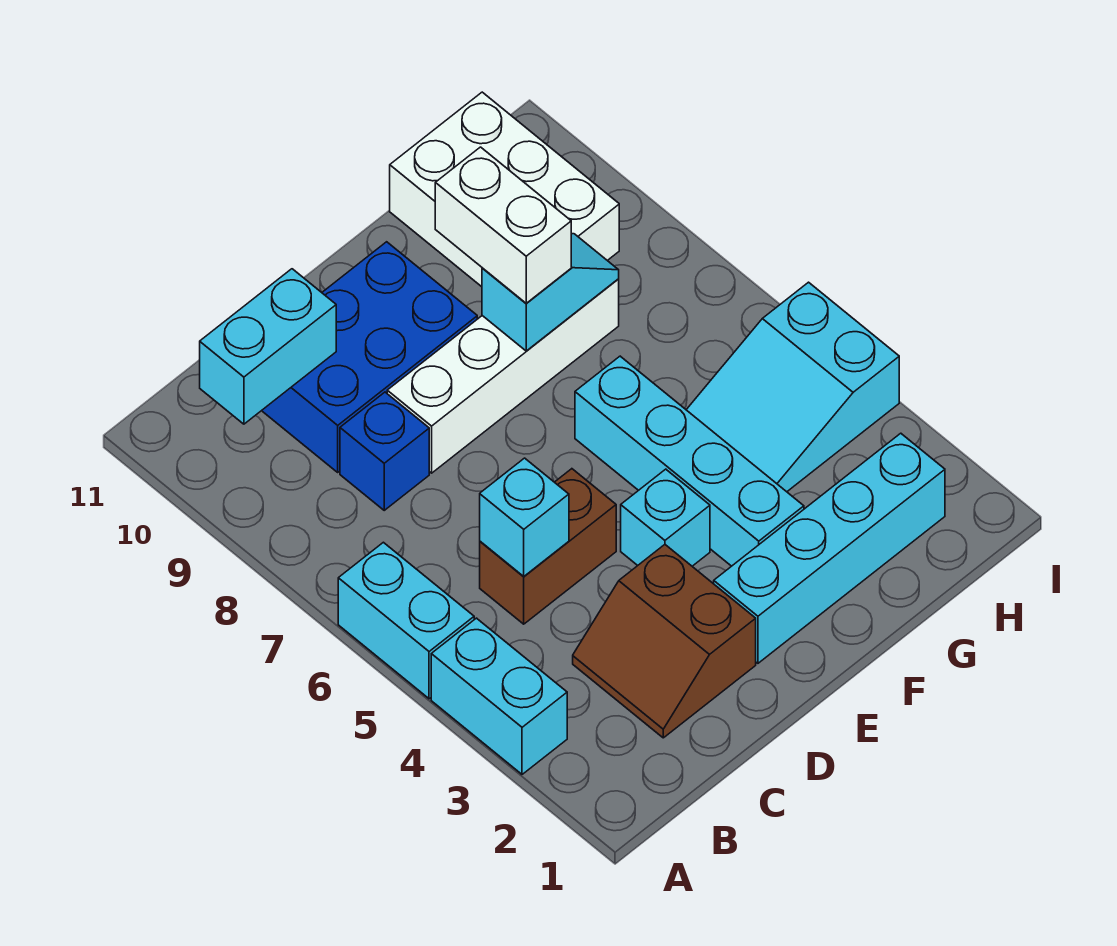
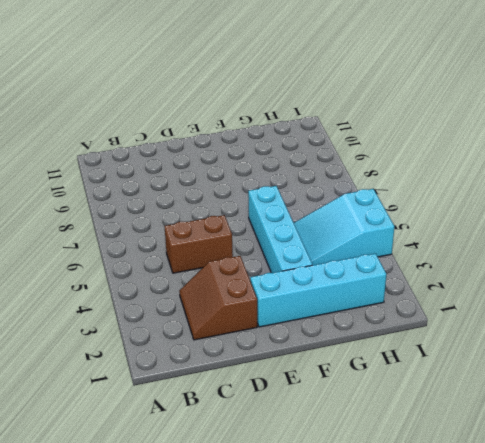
none -> cyan 1x2 brick [431,618,567,774]
none -> cyan 1x2 brick [338,542,474,699]
none -> blue 1x1 brick [340,392,429,510]

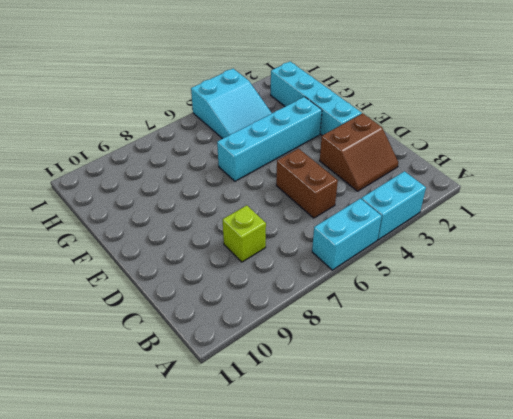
lime 1x1 brick [223,205,266,262] -> blue 1x1 brick [340,392,429,510]
none -> blue 2x3 brick [262,242,477,472]
none -> white 1x4 brick [387,279,619,473]
none -> cyan 1x1 brick [621,469,710,566]

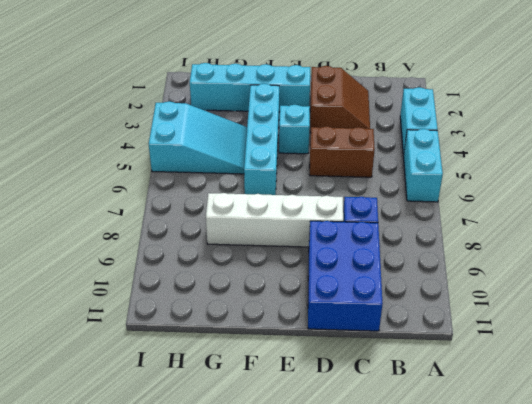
blue 2x3 brick [308,221,383,331] -> blue 2x3 brick turned to [262,242,477,472]
none -> white 2x3 brick [390,92,619,287]
none -> cyan 1x2 brick [200,269,336,424]
none -> cyan 1x1 brick [480,458,569,577]

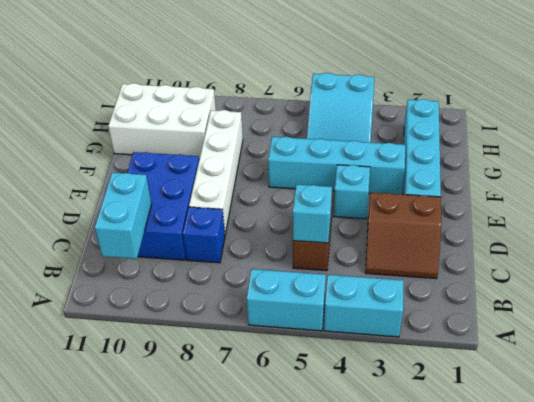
none -> cyan 1x2 slope [482,234,619,351]
none -> white 1x2 brick [435,147,571,303]

